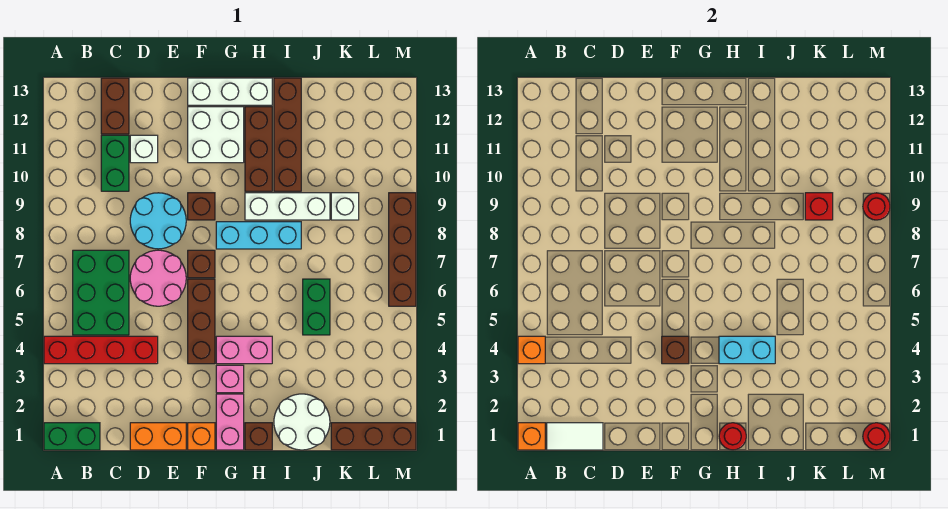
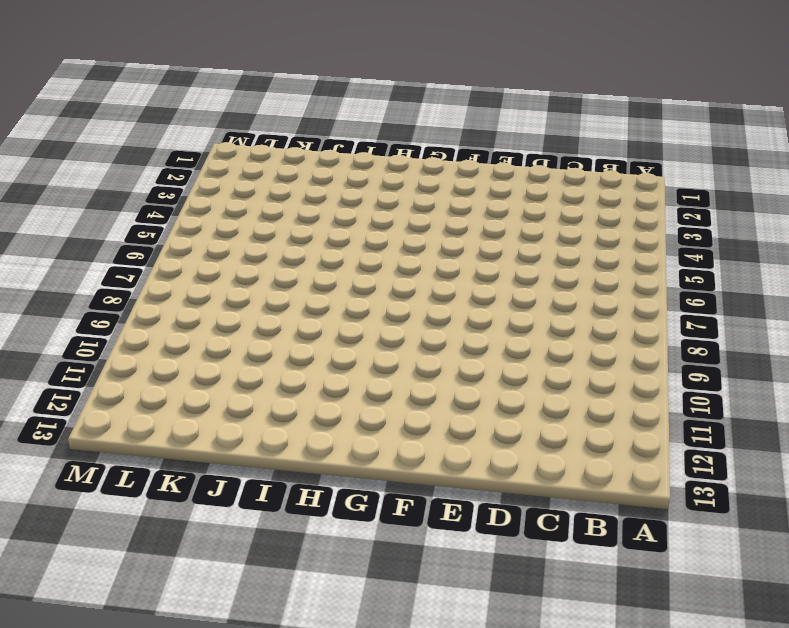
none -> green 1x2 brick [44,423,100,450]
none -> red 1x4 brick [44,336,158,364]
none -> green 2x3 brick [73,250,129,335]
none -> green 1x2 brick [101,135,129,191]

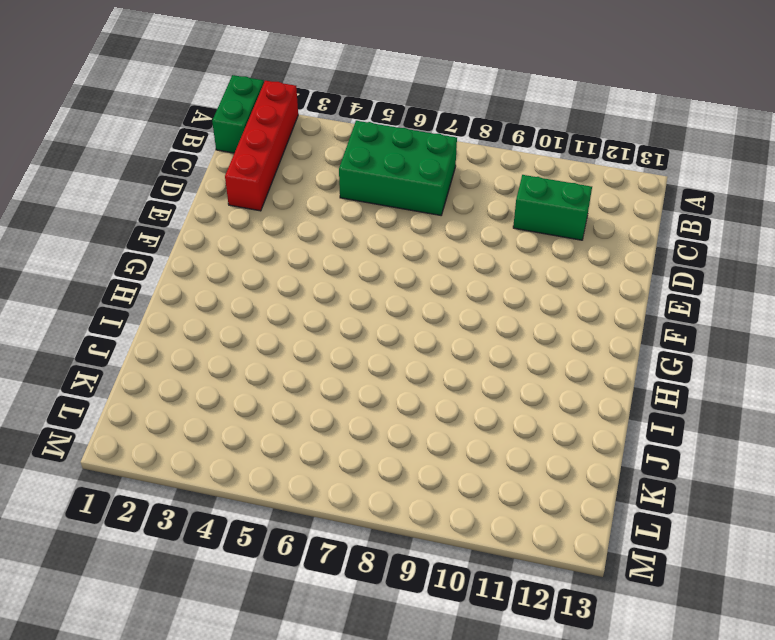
red 1x4 brick [225,81,298,211] -> red 1x4 brick moved to [44,336,158,364]
none -> brown 1x2 brick [101,78,129,134]
none -> orange 1x2 brick [130,423,186,450]
none -> pink 2x2 round brick [130,250,186,306]
none -> cyan 2x2 round brick [130,193,186,249]

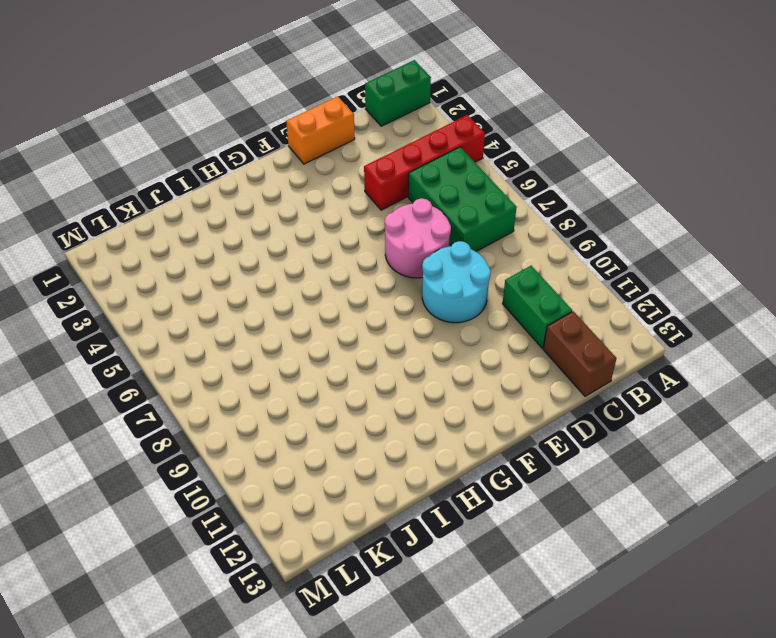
none -> white 1x1 brick [130,135,158,163]
none -> orange 1x1 brick [188,423,215,450]
none -> brown 1x3 brick [188,279,215,364]
none -> brown 1x1 brick [188,250,215,278]

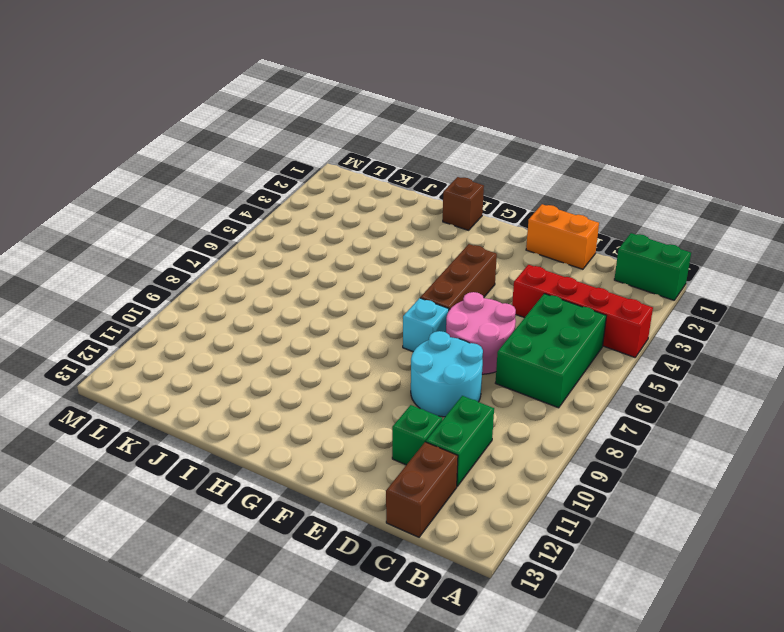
green 1x1 brick [392,405,442,465] -> white 1x1 brick [130,135,158,163]
cyan 1x1 brick [403,298,449,352] -> brown 1x1 brick [188,250,215,278]
none -> orange 1x1 brick [188,423,215,450]
none -> brown 1x1 brick [188,193,215,220]
none -> white 2x2 brick [188,107,244,163]
none -> white 1x3 brick [188,78,272,105]

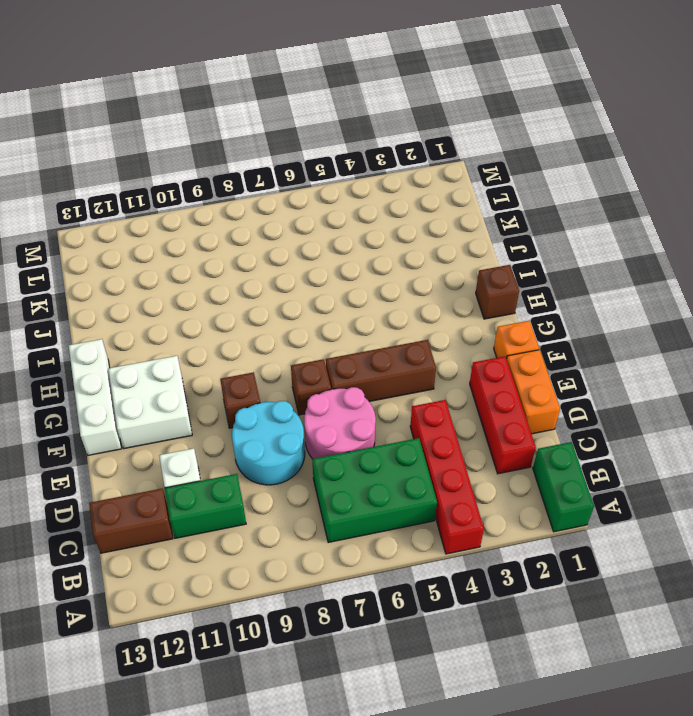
red 1x3 brick [470,356,536,474] -> none
none -> pink 1x2 brick [216,394,244,450]
none -> pink 1x1 brick [216,365,244,393]
none -> pink 1x2 brick [216,336,272,364]
none -> cyan 1x3 brick [216,222,301,249]

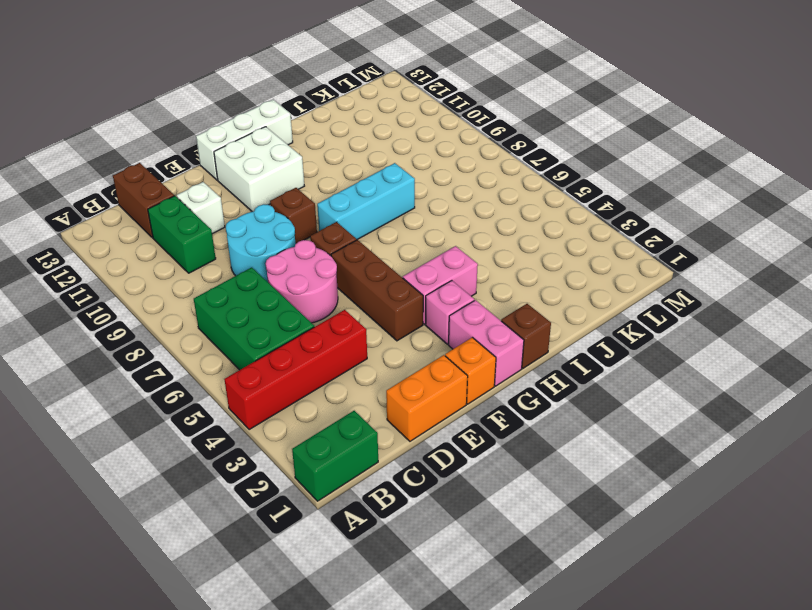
none -> white 1x3 brick [245,193,330,220]
none -> brown 1x3 brick [245,107,272,191]
none -> white 2x2 round brick [274,394,330,450]
none -> brown 1x4 brick [274,78,301,191]

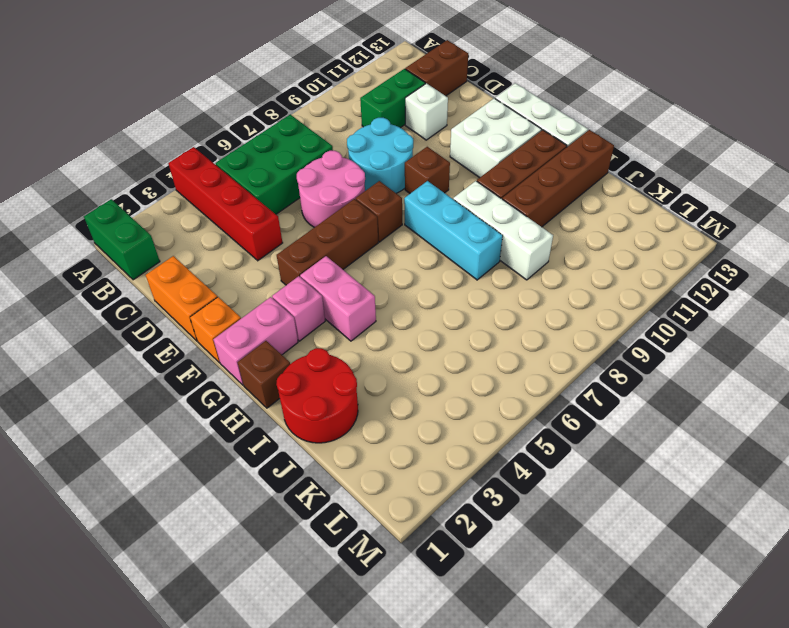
red 2x2 round brick [276,348,358,443] -> white 2x2 round brick [274,394,330,450]
none -> green 1x2 brick [303,279,330,335]
none -> brown 1x3 brick [331,423,416,450]
none -> white 1x1 brick [331,193,359,220]
none -> brown 1x4 brick [389,193,416,306]

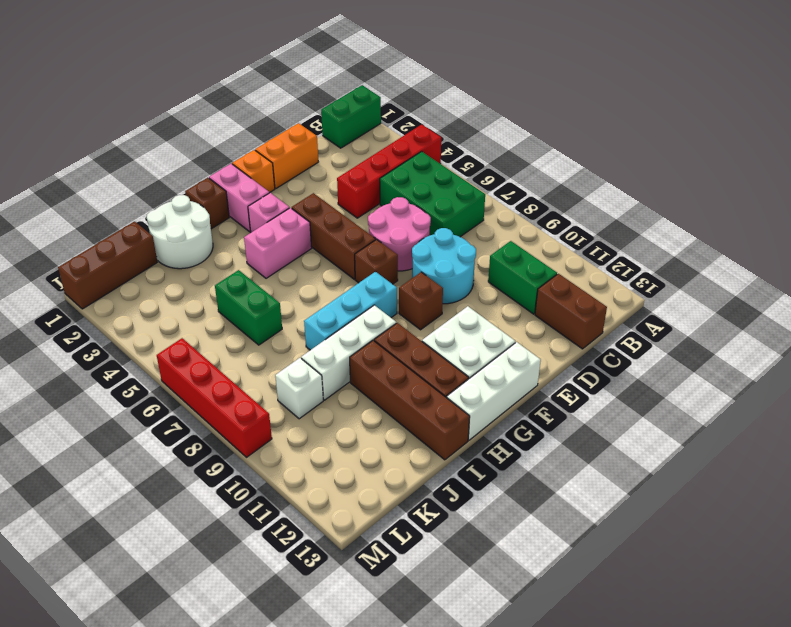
red 1x4 brick [157,338,272,457] -> brown 1x4 brick [389,193,416,306]
none -> white 1x1 brick [130,135,158,163]
none -> orange 1x1 brick [518,423,545,450]
none -> orange 1x1 brick [518,336,545,364]
none -> white 1x2 tile [547,423,603,450]

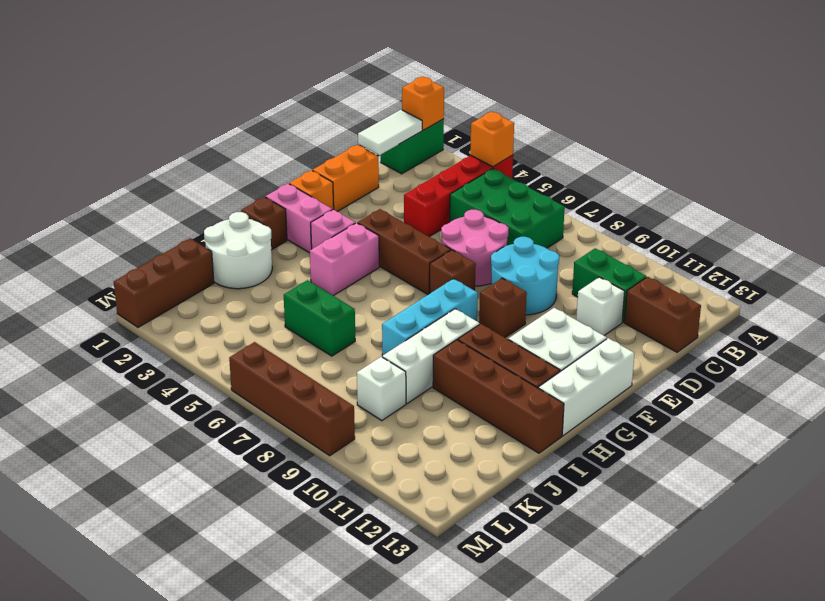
none -> brown 1x1 brick [662,336,689,364]
none -> red 1x1 round brick [719,423,746,450]
none -> cyan 1x2 brick [719,336,775,364]
none -> red 1x1 brick [805,193,833,220]

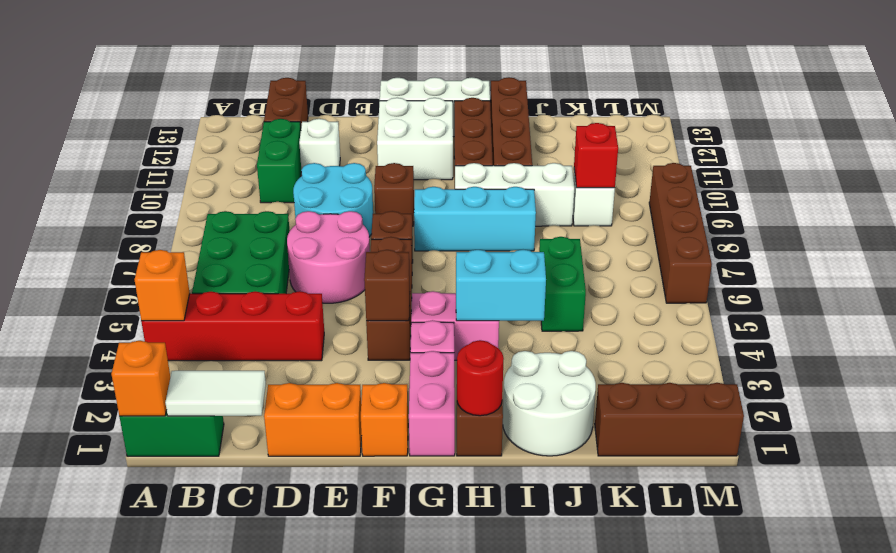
none -> red 1x1 round brick [863,423,890,450]
none -> red 1x1 round brick [863,193,890,220]

